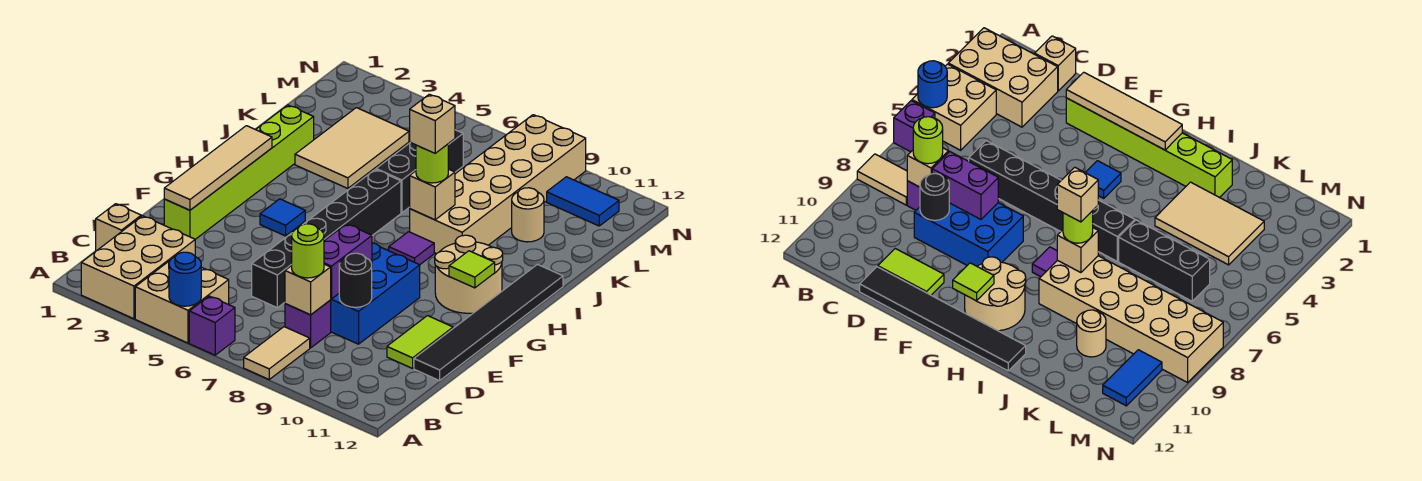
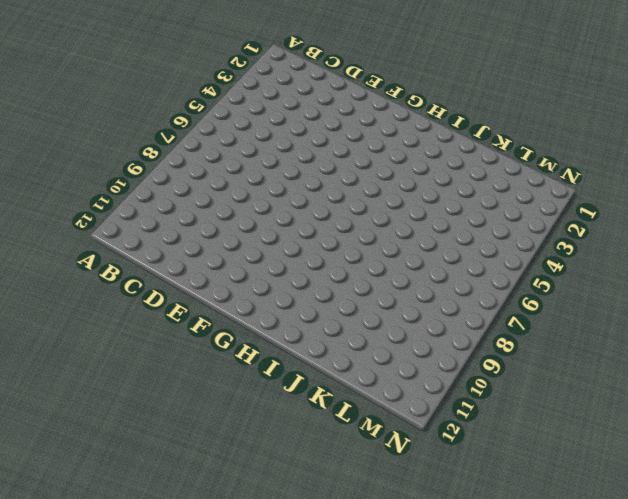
none -> tan 2x3 brick [81,216,195,319]
none -> tan 2x2 brick [135,261,229,343]
none -> purple 1x1 brick [189,296,235,355]

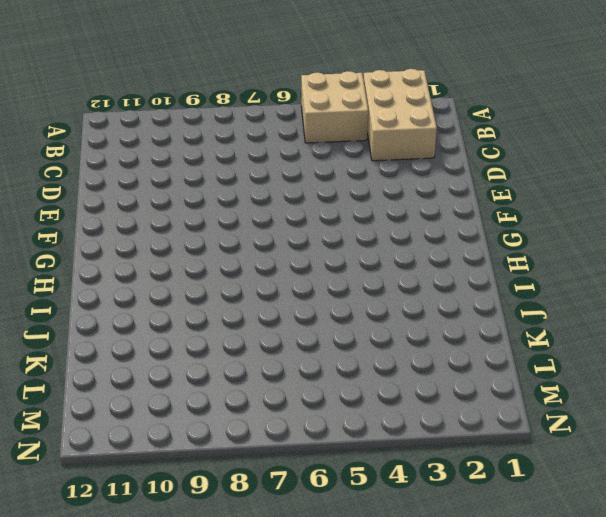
none -> purple 1x1 brick [189,296,235,355]
none -> tan 1x2 tile [244,327,310,379]
none -> tan 1x1 brick [96,204,141,251]

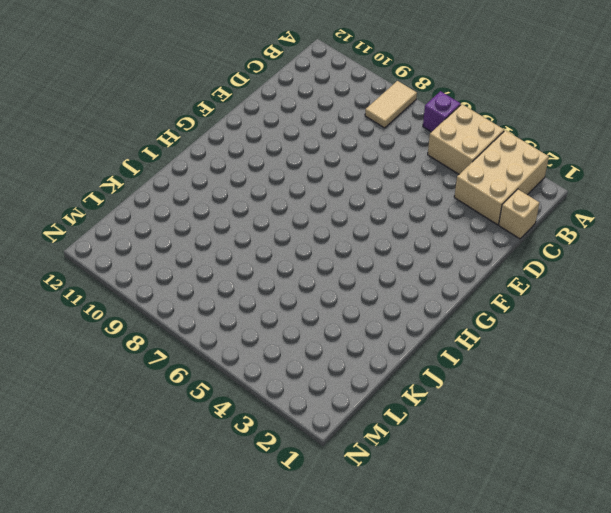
none -> purple 1x1 brick [285,300,331,348]
none -> black 1x6 brick [252,169,401,308]
none -> blue 2x3 brick [331,243,420,344]

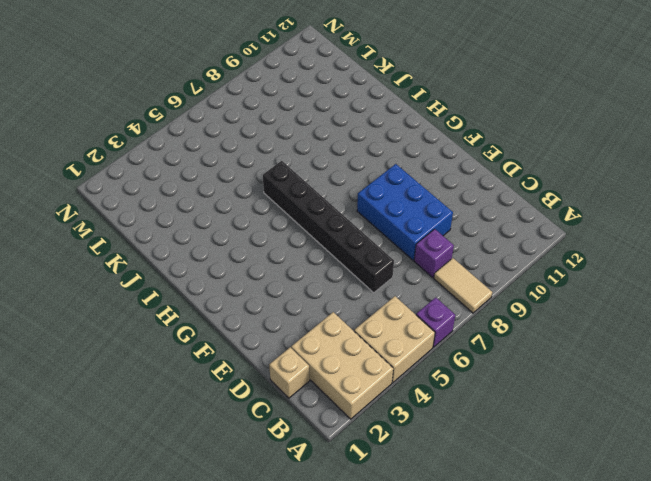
none -> lime 1x2 tile [387,316,453,368]
none -> black 1x6 tile [414,264,563,381]
none -> lime 1x6 brick [164,105,314,239]

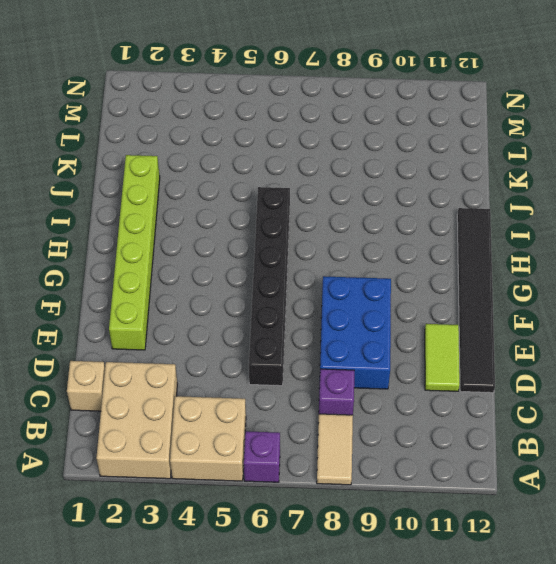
none -> blue 1x1 tile [260,199,305,236]
none -> tan 2x2 round brick [435,235,503,313]
none -> purple 1x1 tile [389,232,434,265]

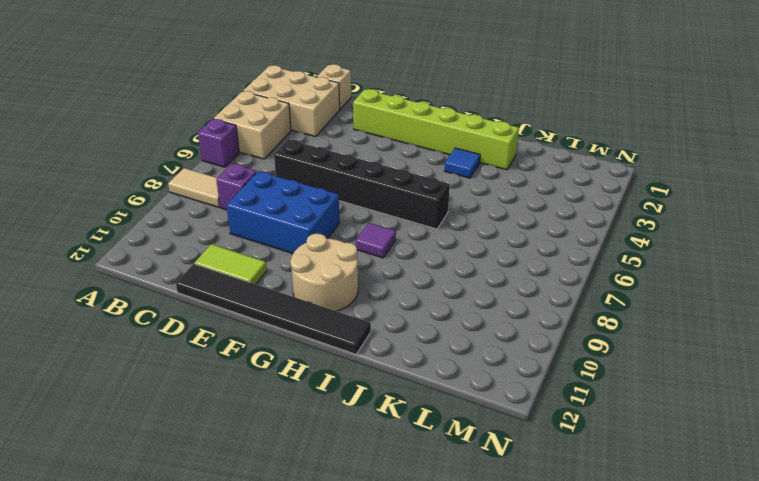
blue 1x1 tile [444,148,480,178] -> blue 1x1 tile moved to [260,199,305,236]
none -> tan 2x6 brick [410,115,586,254]
none -> tan 2x3 tile [295,108,409,188]
none -> black 1x3 brick [376,130,463,213]

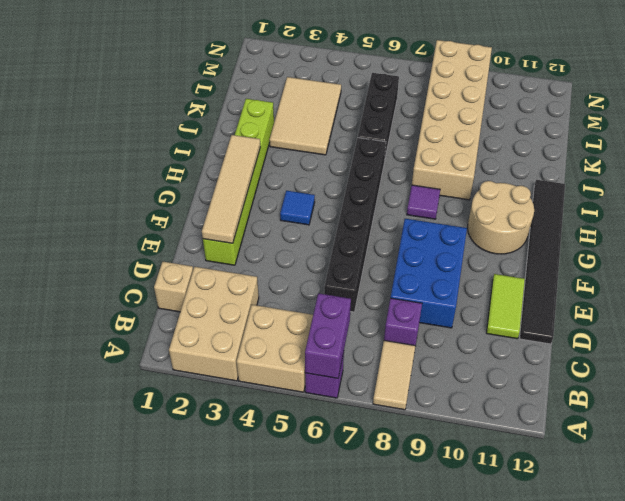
purple 1x2 brick [305,293,351,378] -> purple 1x2 brick moved to [324,224,372,299]
none -> tan 1x1 round brick [512,188,544,242]
none -> blue 1x2 tile [547,177,619,226]
none -> blue 1x1 round brick [169,252,201,306]

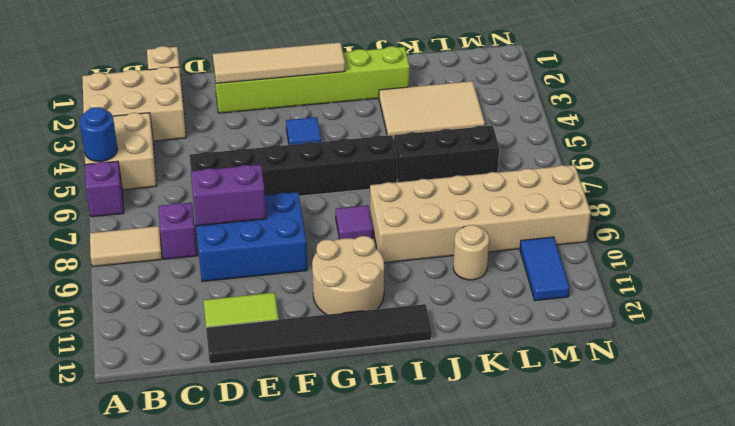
none -> tan 1x1 brick [285,264,331,315]
none -> black 1x1 round brick [339,253,372,307]
none -> lime 1x1 tile [449,251,495,288]

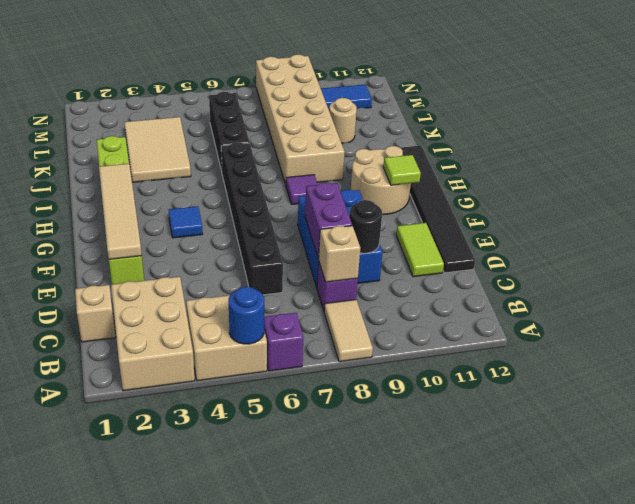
none -> tan 1x1 brick [410,169,455,220]
none -> lime 1x1 round brick [292,224,324,278]
none -> lime 1x1 round brick [416,144,448,183]

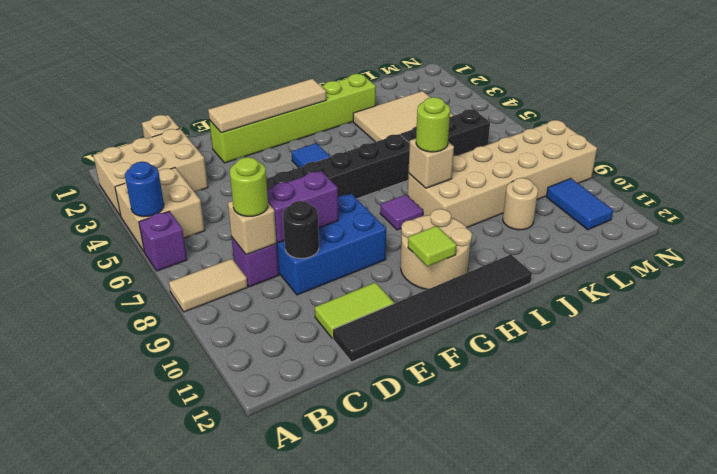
none -> tan 1x1 brick [410,94,455,153]

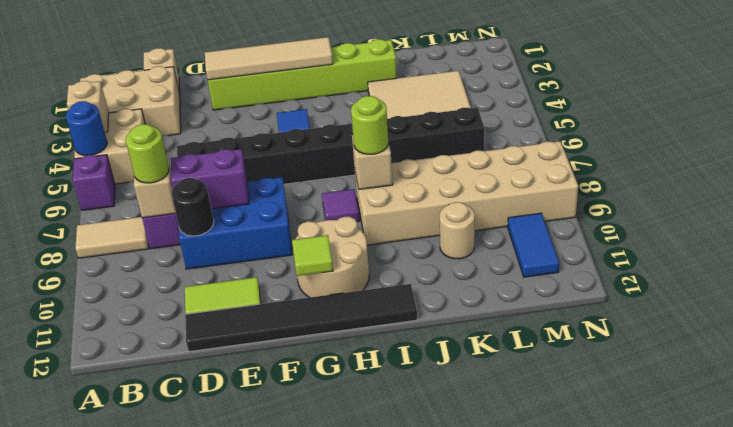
tan 1x1 brick [67,81,109,132] -> tan 1x1 brick moved to [410,94,455,153]

